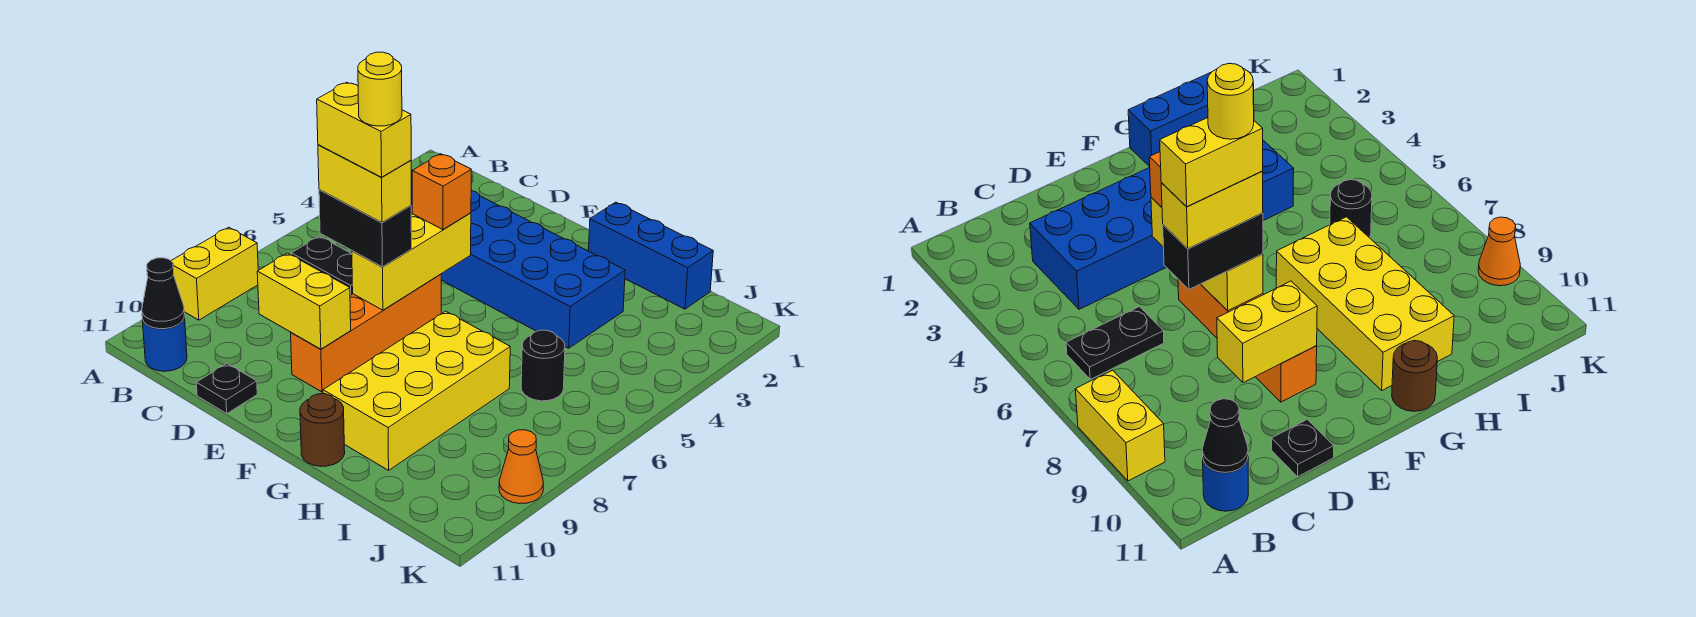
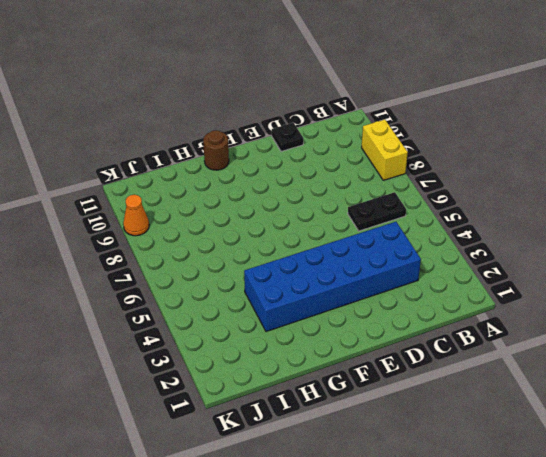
none -> blue 1x1 round brick [142,316,187,371]
none -> orange 1x4 brick [291,274,441,392]
none -> blue 1x3 brick [589,202,713,309]

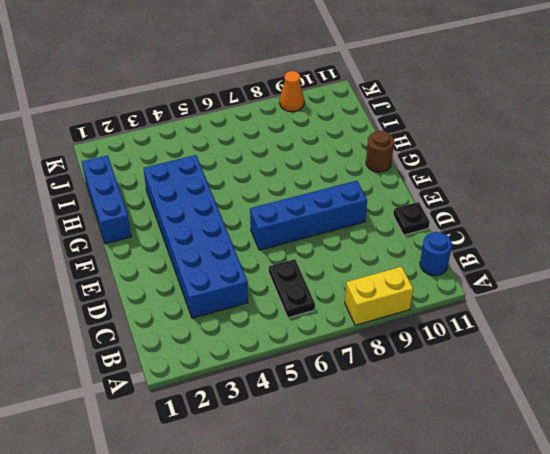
blue 1x4 brick [250,181,367,250] -> orange 1x4 brick [291,274,441,392]
none -> yellow 2x4 brick [323,311,510,470]
none -> black 1x1 round brick [521,330,565,401]
none -> black 1x1 cone [142,258,184,329]

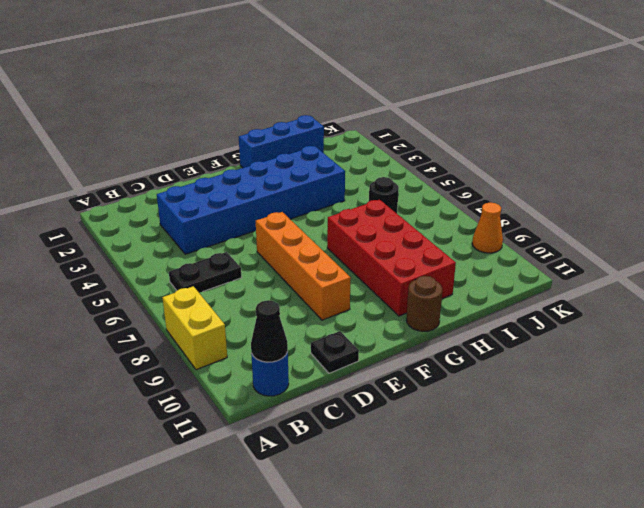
red 2x4 brick [327,200,456,316] -> yellow 2x4 brick [323,311,510,470]
none -> yellow 1x2 brick [257,253,351,349]
none -> yellow 1x3 brick [352,213,471,310]
none -> black 1x2 brick [319,190,412,267]

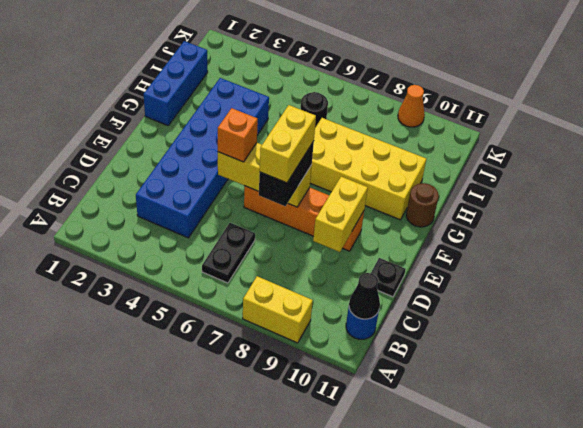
none -> yellow 1x2 brick [317,82,411,177]
none -> yellow 1x1 round brick [358,52,402,126]

